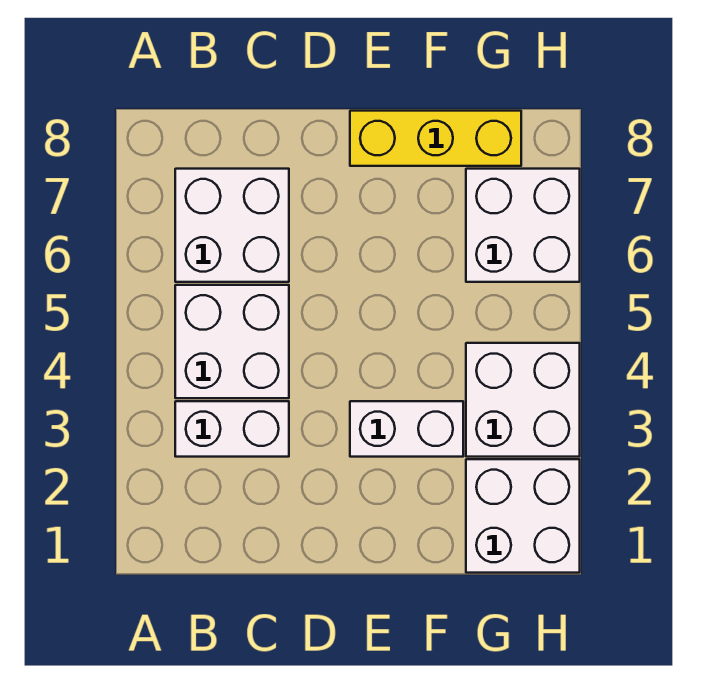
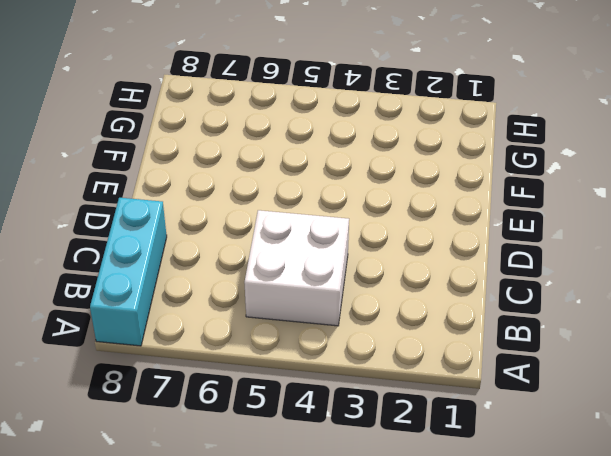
cyan 1x3 brick [90,198,167,346] -> none
none -> white 1x2 brick [175,401,289,457]
none -> white 2x2 brick [175,169,289,282]

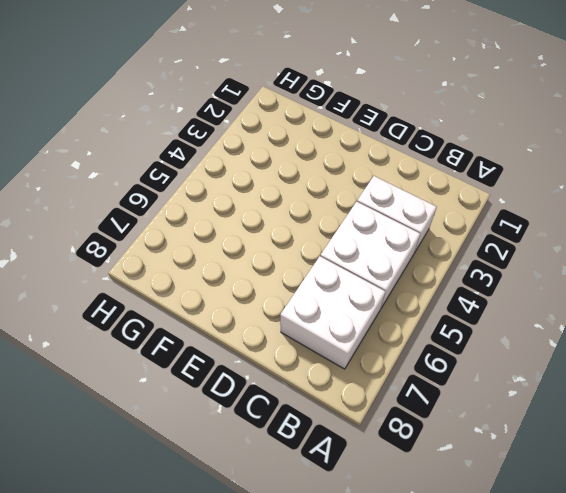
none -> white 1x2 brick [350,401,463,457]
none -> yellow 1x3 brick [350,111,521,166]

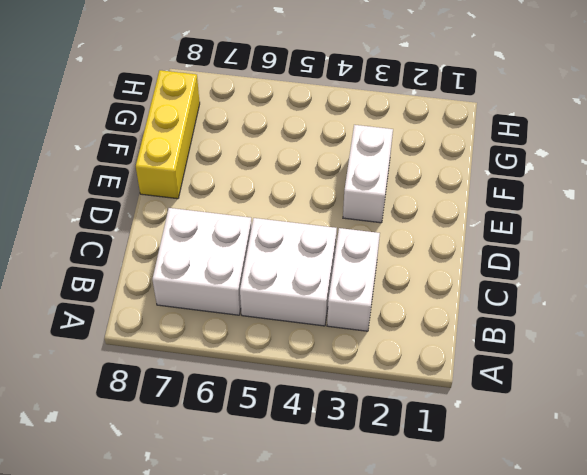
none -> white 2x2 brick [466,459,580,573]
none -> white 2x2 brick [466,343,580,457]

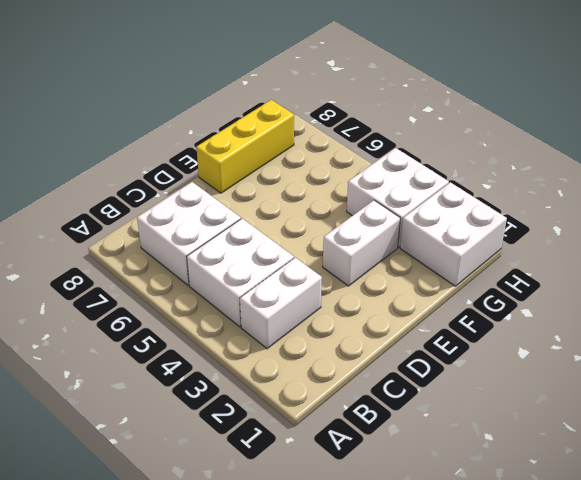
none -> white 2x2 brick [466,169,580,282]

